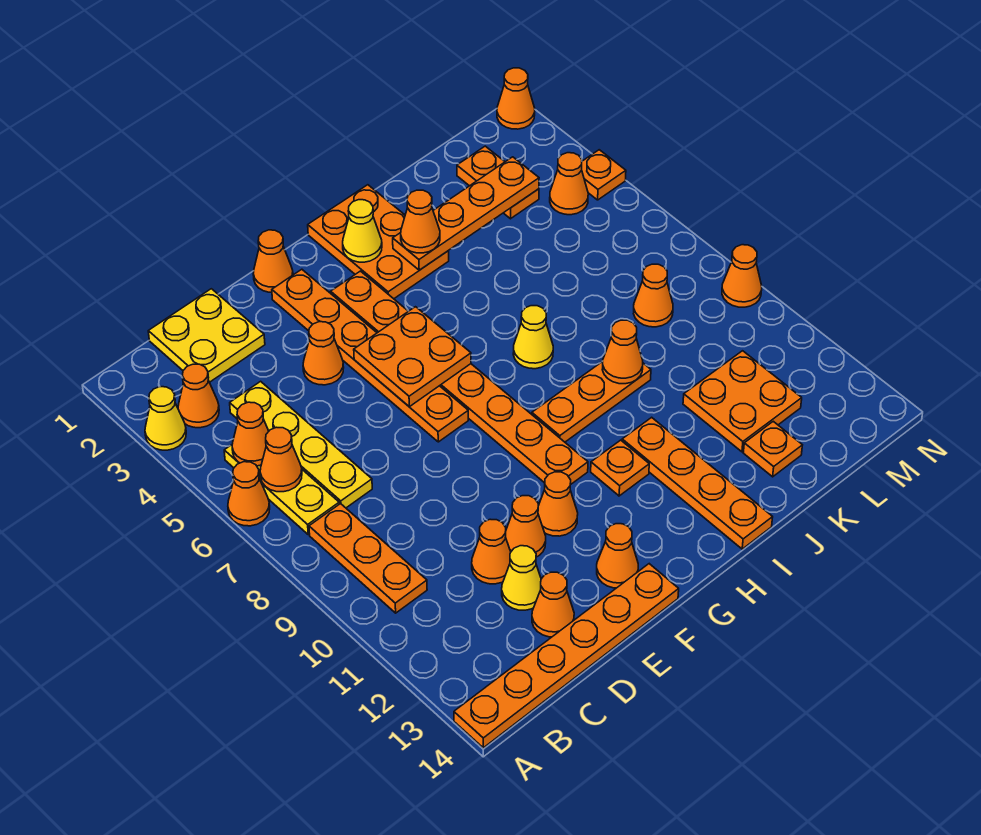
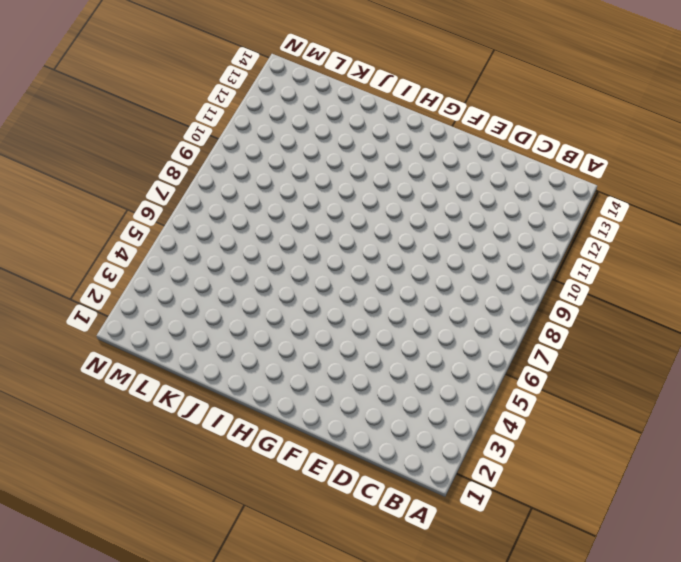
none -> yellow 1x1 cone [145,387,186,450]
none -> orange 1x1 cone [228,462,270,526]
none -> orange 1x6 plate [454,564,679,748]
none -> orange 1x1 cone [178,364,219,428]

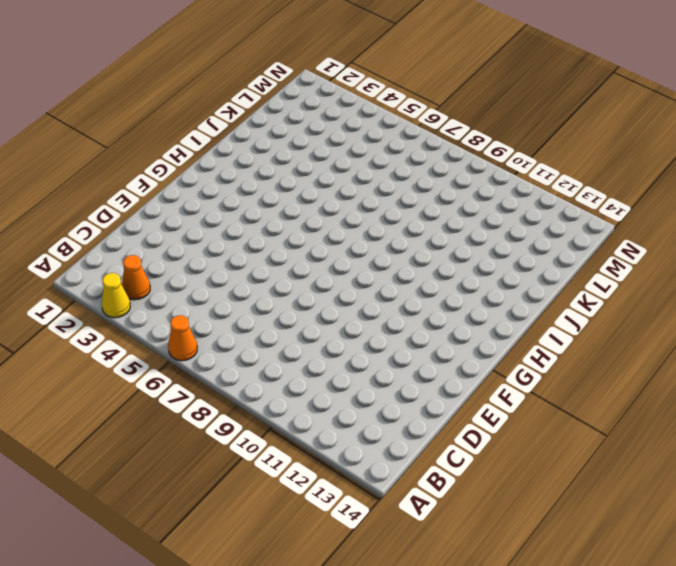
none -> orange 1x6 plate [454,564,679,748]
none -> yellow 1x3 plate [224,445,339,535]
none -> orange 1x3 plate [309,504,427,613]
none -> yellow 2x2 plate [148,289,265,382]

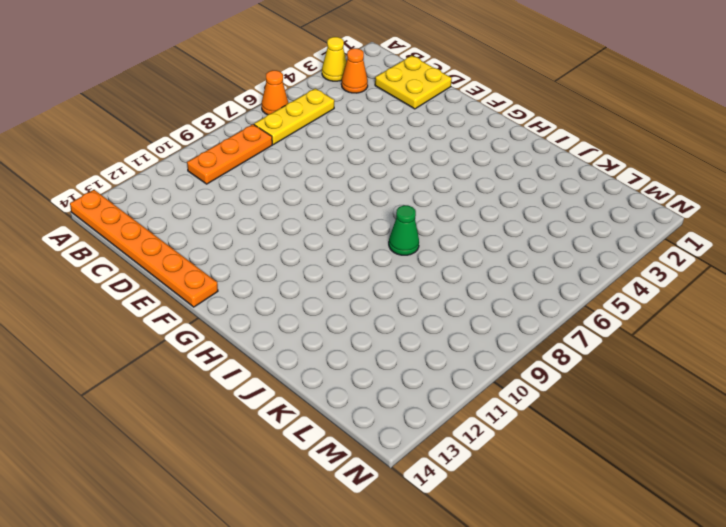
green 1x1 cone [389,205,419,255] -> none
none -> yellow 1x4 plate [230,381,372,508]
none -> orange 1x1 cone [472,519,511,584]
none -> yellow 1x1 cone [502,546,541,610]
none -> orange 1x1 cone [532,572,574,637]

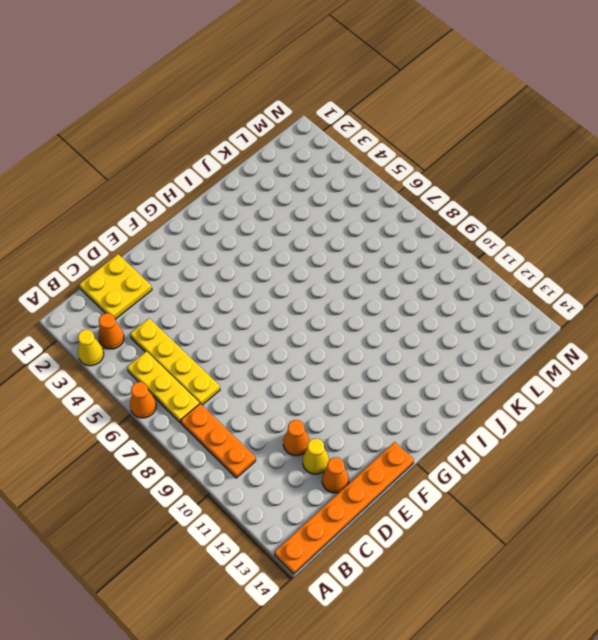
none -> orange 1x1 cone [303,322,344,385]
none -> orange 1x1 cone [506,496,546,557]
none -> orange 1x1 cone [253,230,293,292]
none -> orange 1x6 plate [272,269,468,442]

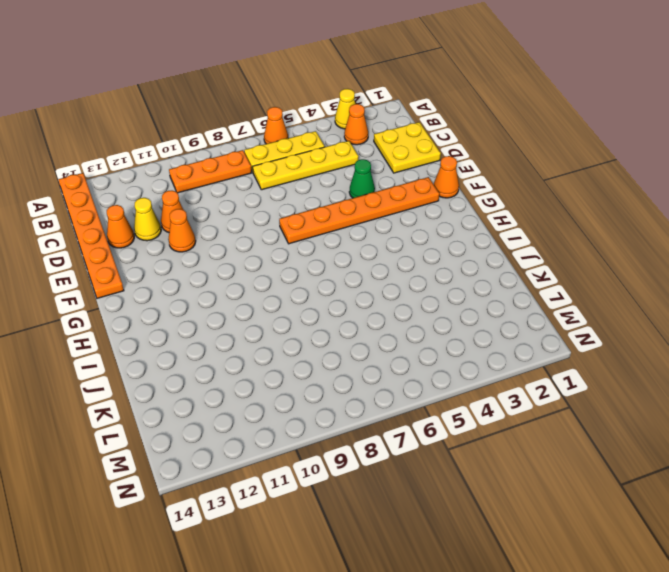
green 1x1 cone [349,159,375,198] -> orange 1x1 cone [303,322,344,385]
none -> orange 1x1 cone [538,472,578,536]
none -> orange 1x1 cone [597,524,638,588]
none -> orange 1x8 plate [331,271,588,485]
none -> orange 2x3 plate [308,185,449,299]

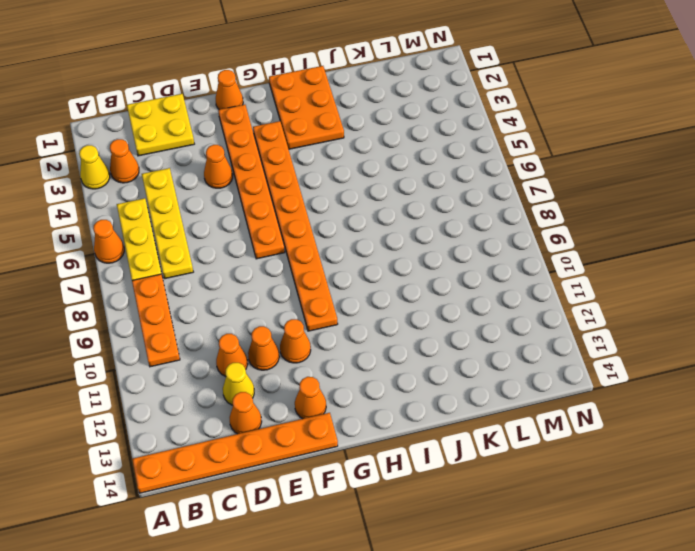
none -> orange 1x3 plate [532,362,651,442]
none -> orange 1x1 plate [591,440,649,496]
none -> yellow 1x1 cone [513,306,553,369]
none -> orange 1x4 plate [622,417,773,549]

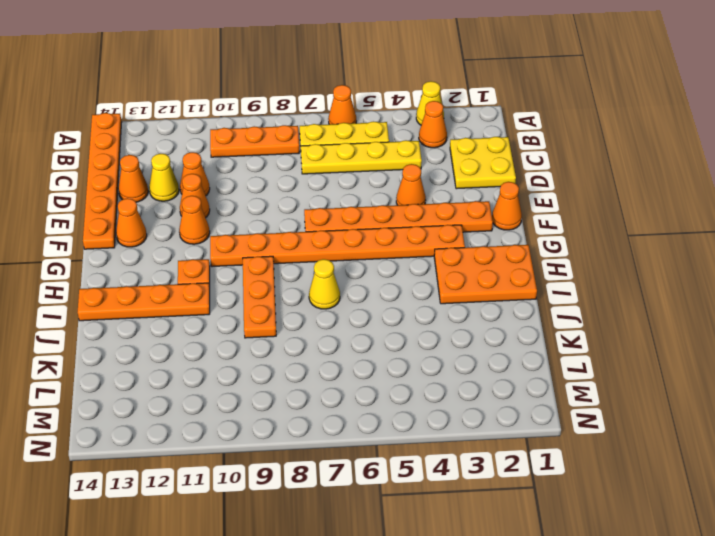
none -> orange 2x2 plate [683,351,802,452]
none -> orange 1x1 plate [744,421,802,477]
none -> orange 1x2 plate [457,146,539,219]
none -> orange 1x1 cone [634,264,673,327]

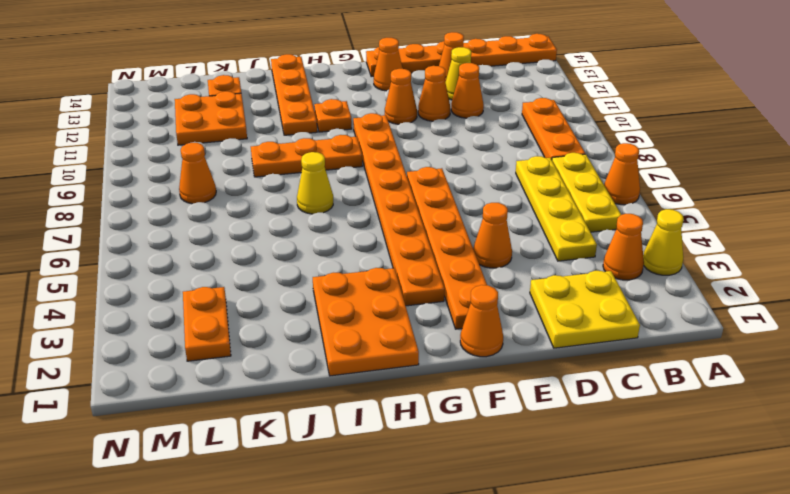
none -> orange 1x1 cone [550,153,588,215]
none -> orange 1x1 cone [497,68,535,129]
none -> orange 1x1 plate [582,150,626,200]
none -> orange 1x1 cone [722,245,762,307]

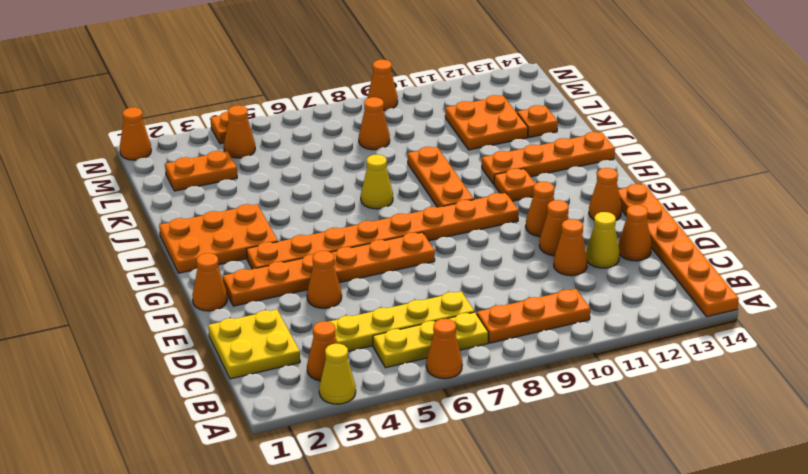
none -> orange 1x1 cone [232,402,269,466]
none -> orange 1x1 cone [260,427,302,492]
none -> orange 2x2 plate [354,307,471,407]
none -> yellow 1x1 cone [343,200,382,262]

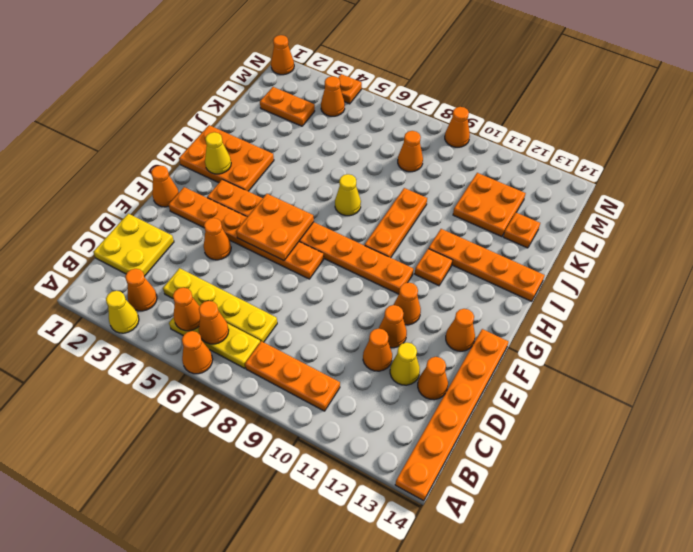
none -> orange 1x4 plate [393,157,539,270]
none -> orange 1x1 cone [602,320,643,384]
none -> orange 1x1 cone [401,190,440,253]

